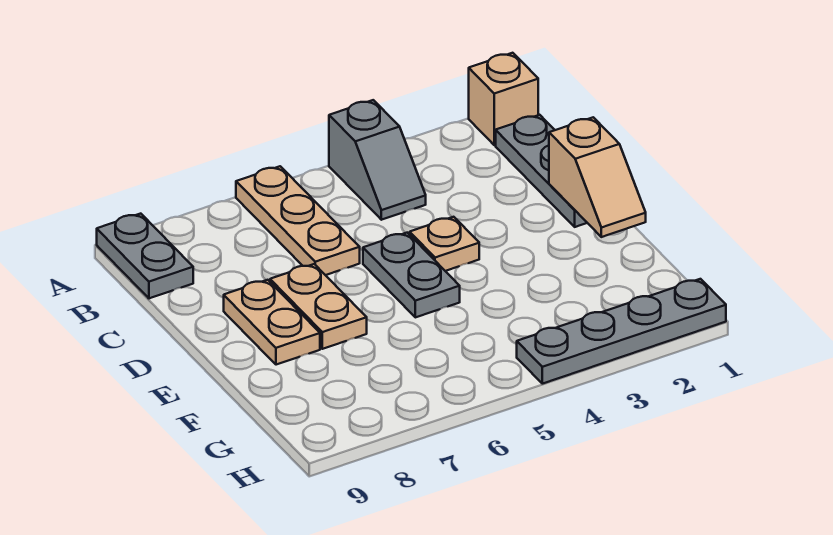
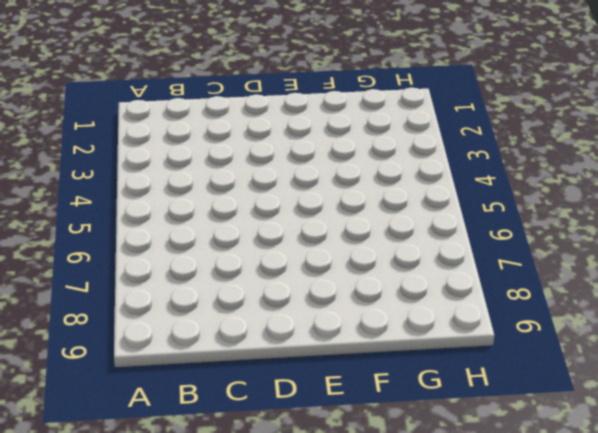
none -> tan 1x1 brick [469,53,538,145]
none -> grey 1x2 slope [329,100,426,220]

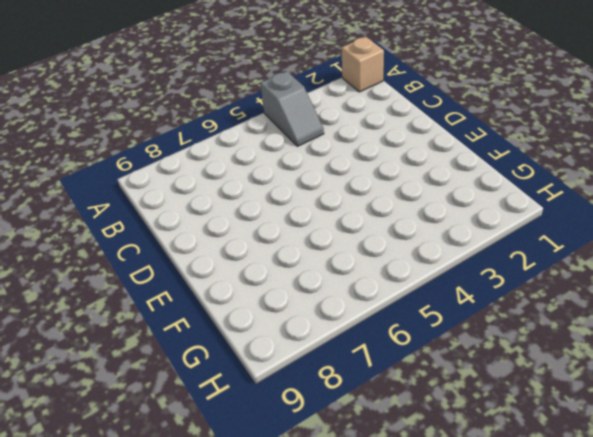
none -> tan 1x3 plate [236,166,360,275]
none -> grey 1x2 plate [97,214,193,298]

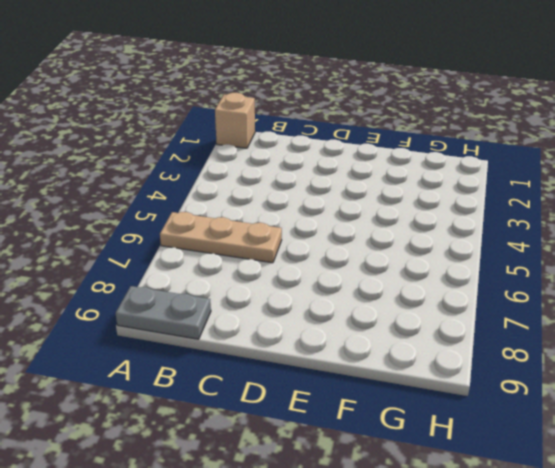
none -> grey 1x2 slope [329,100,426,220]
none -> grey 1x3 plate [496,115,587,227]

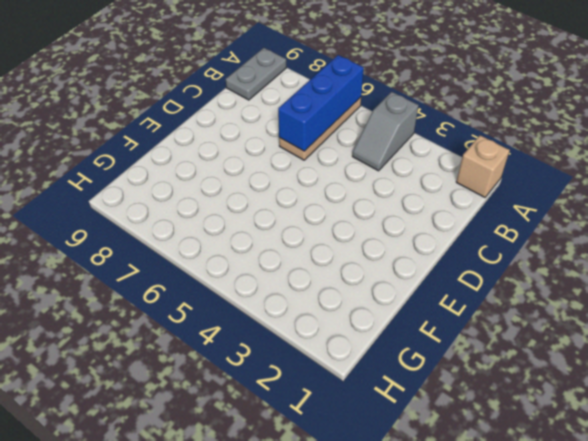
blue 1x3 brick [278,55,364,151] -> none
none -> grey 1x3 plate [496,115,587,227]
none -> tan 1x1 plate [410,217,479,271]

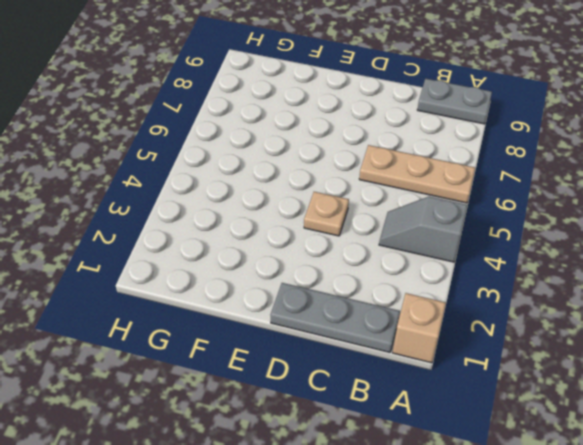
none -> grey 1x2 plate [363,233,460,317]
none -> tan 1x2 plate [270,264,367,349]

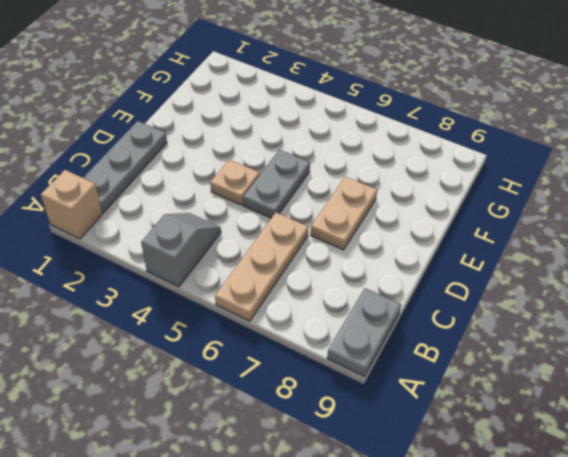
none -> tan 1x2 plate [224,280,320,365]
none -> grey 1x4 plate [517,279,726,384]

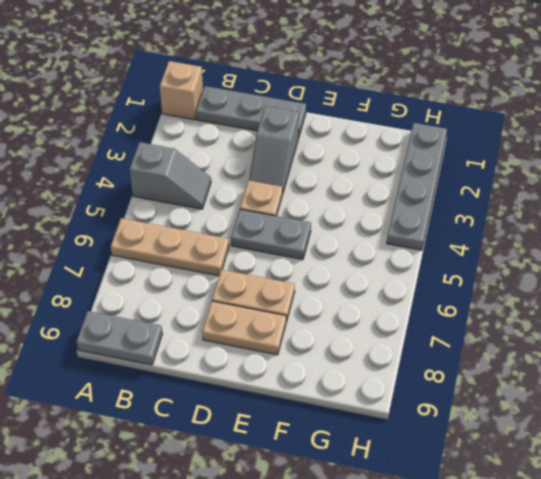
grey 1x2 slope [249,106,299,192] -> none
none -> tan 1x2 slope [549,117,646,237]

